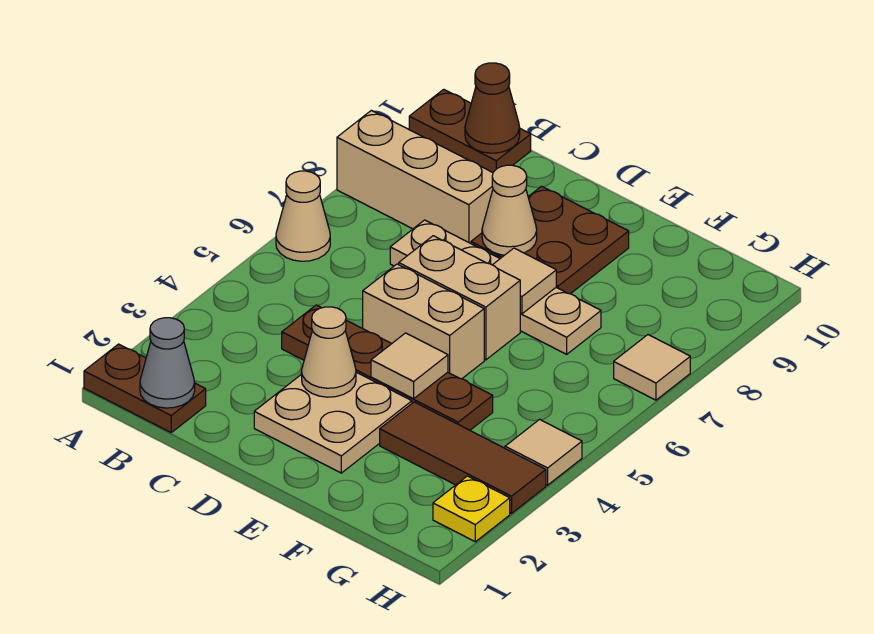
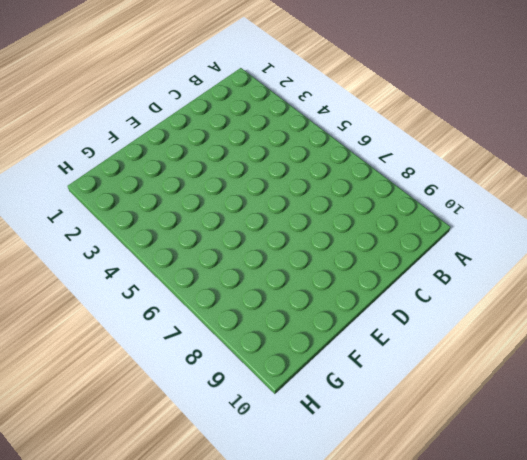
none -> brown 1x2 plate [84,344,206,432]
none -> tan 1x1 cone [276,171,330,261]
none -> tan 1x3 brick [337,110,493,243]

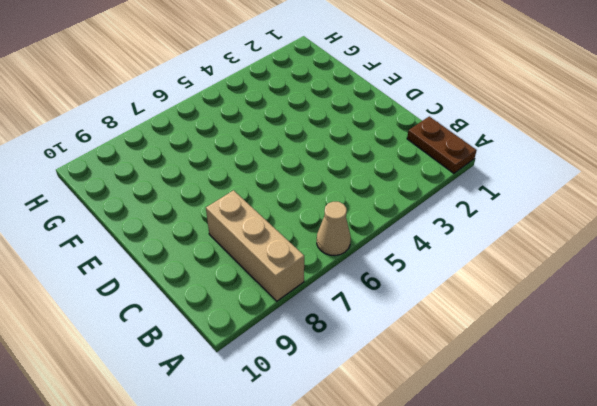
none -> brown 1x2 plate [409,89,531,172]
none -> brown 1x4 plate [282,305,493,430]
none -> tan 1x4 plate [390,220,601,354]

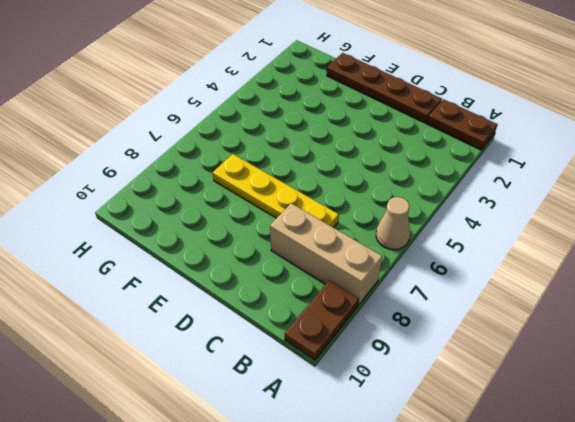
brown 1x2 plate [285,281,359,360] -> brown 1x2 plate turned to [409,89,531,172]
brown 1x4 plate [327,53,442,123] -> brown 1x4 plate moved to [282,305,493,430]
yellow 1x4 plate [213,154,339,228] -> tan 1x4 plate [390,220,601,354]
none -> tan 2x2 plate [254,372,412,473]
none -> tan 1x2 brick [363,264,484,379]
none -> tan 1x2 brick [399,236,520,360]

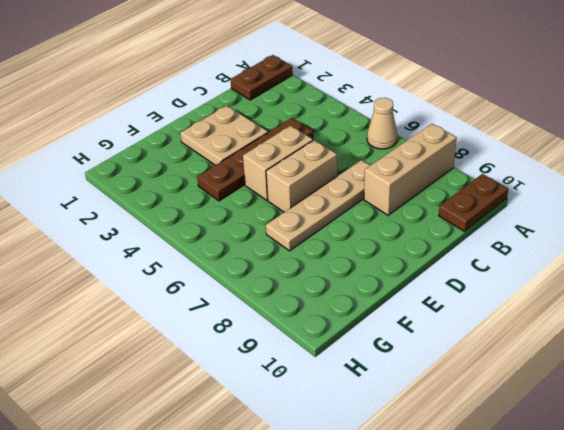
none -> brown 2x2 plate [471,186,629,294]
none -> brown 1x3 tile [380,402,546,513]
none -> yellow 1x1 plate [433,476,510,542]

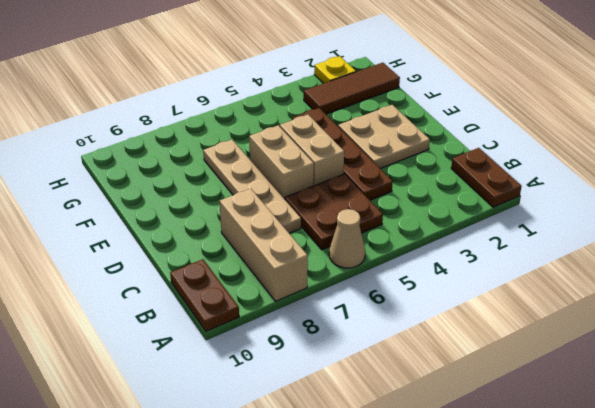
brown 2x2 plate [285,174,383,250] -> brown 2x2 plate moved to [471,186,629,294]
brown 1x3 tile [304,63,400,114] -> brown 1x3 tile turned to [380,402,546,513]
none -> tan 1x1 tile [505,419,582,485]
none -> tan 1x1 tile [614,335,690,400]
none -> grey 1x1 cone [140,318,195,408]

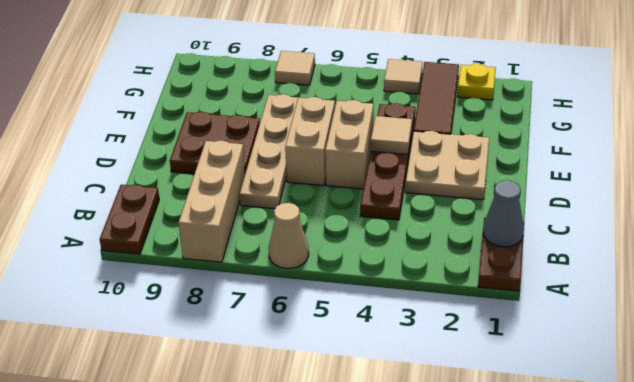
none -> brown 1x1 cone [465,63,520,153]
none -> tan 1x1 cone [302,307,356,397]
none -> tan 1x1 cone [482,165,537,255]

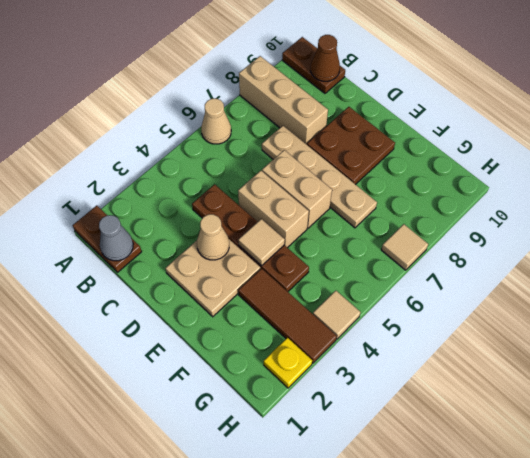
none -> tan 1x1 cone [482,165,537,255]
none -> tan 1x1 tile [493,248,556,314]

